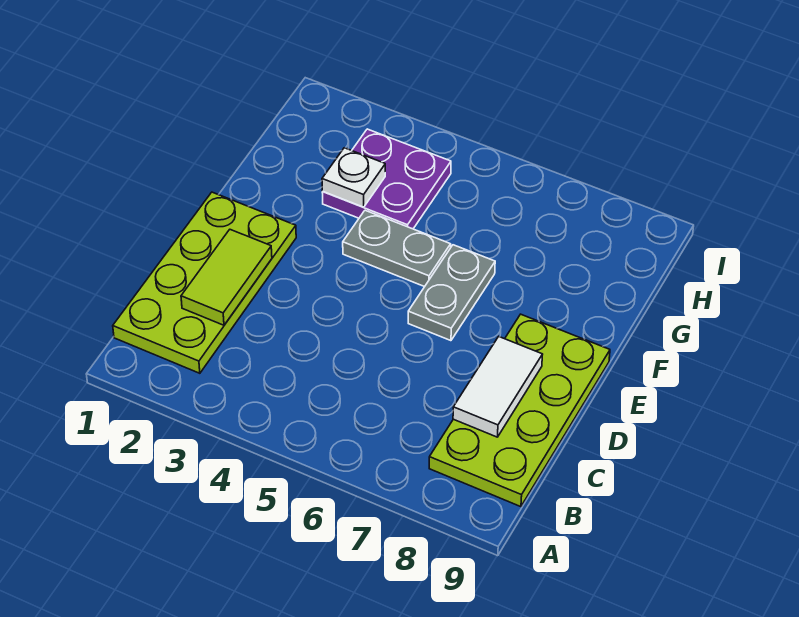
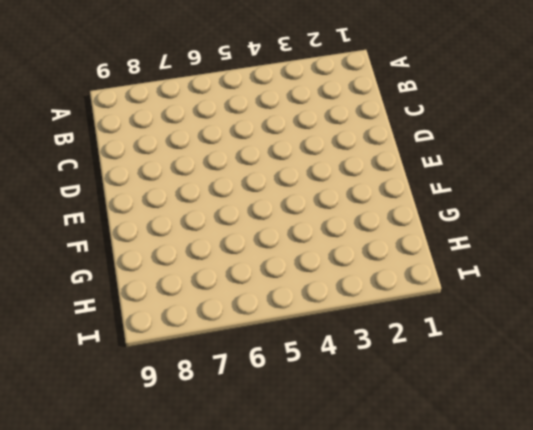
none -> lime 2x4 plate [113,192,296,373]
none -> lime 2x4 plate [429,314,610,507]

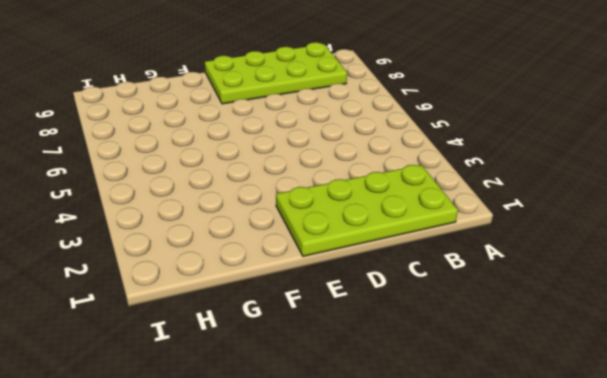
none -> grey 1x2 plate [408,245,495,341]
none -> grey 1x2 plate [343,210,451,287]

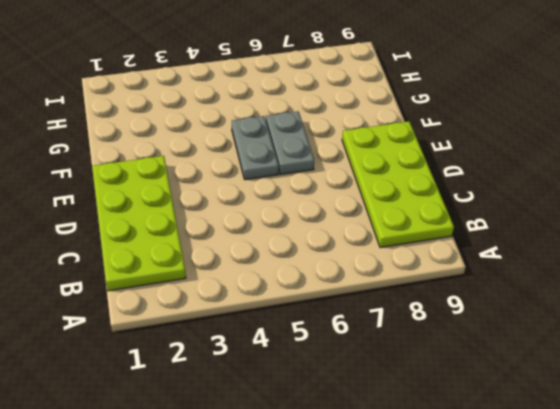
grey 1x2 plate [232,116,279,180] -> grey 1x2 plate turned to [343,210,451,287]
none -> purple 2x2 plate [322,129,451,229]
none -> lime 1x2 tile [181,230,272,325]

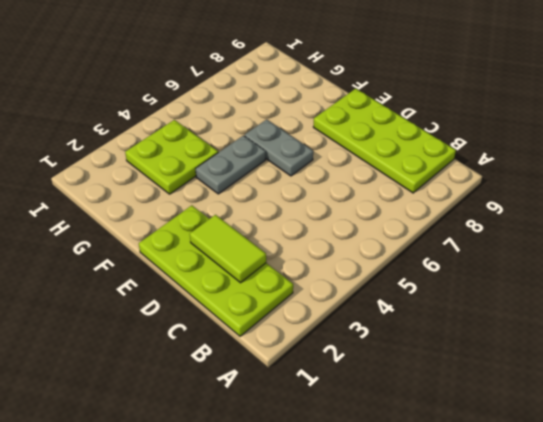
lime 2x2 plate [125,120,218,194] -> purple 2x2 plate [322,129,451,229]
none -> white 1x2 tile [453,337,543,437]
none -> white 1x1 plate [322,148,385,207]

